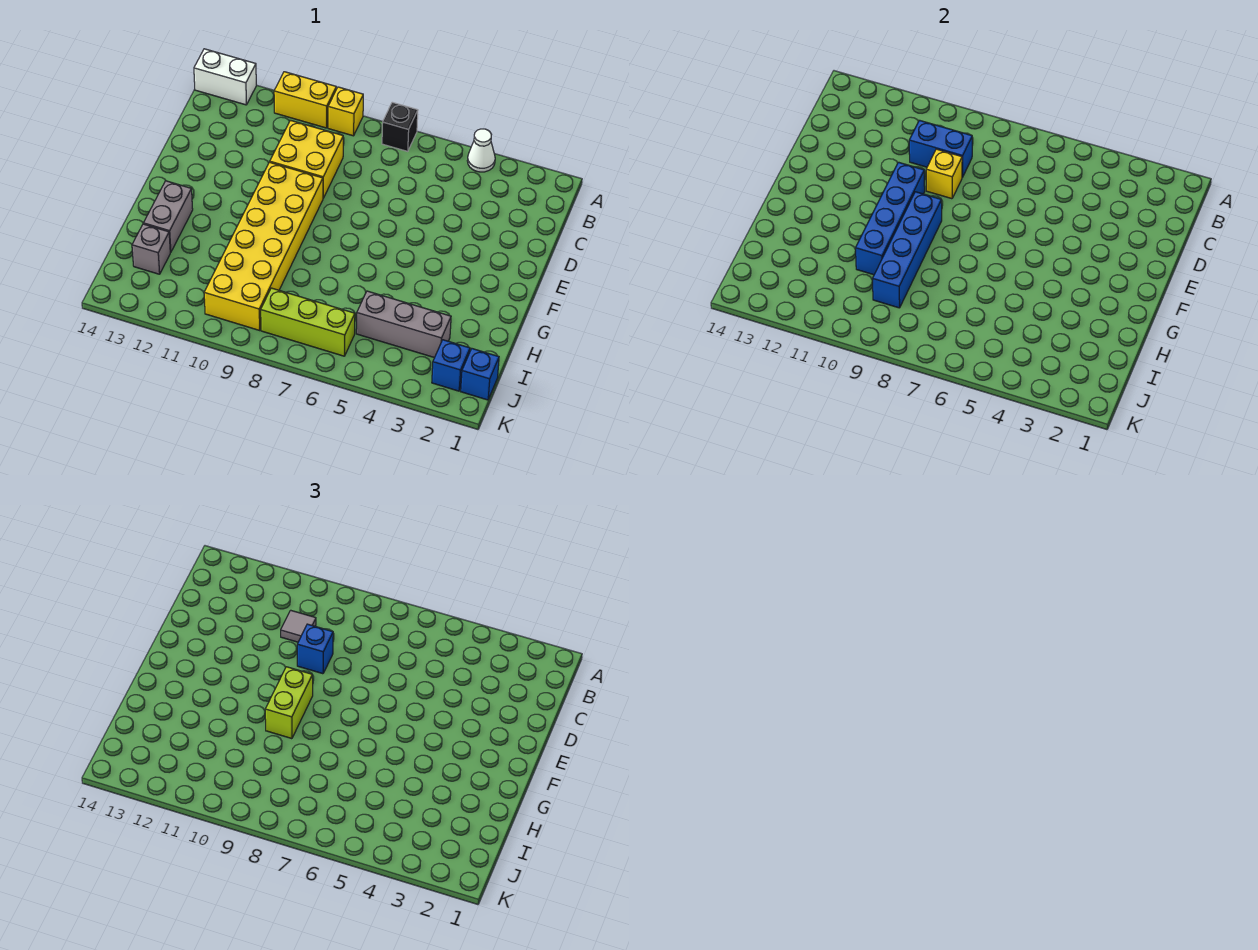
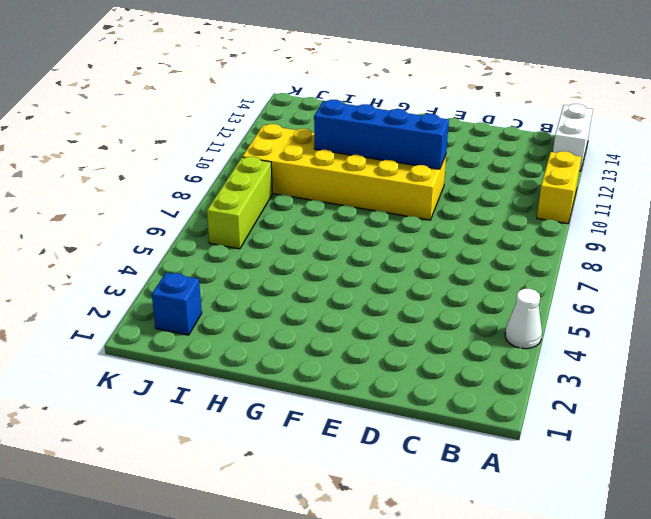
none -> black 1x1 brick [382,102,418,151]
none -> yellow 1x1 brick [328,87,363,136]
none -> yellow 2x2 brick [270,120,343,198]

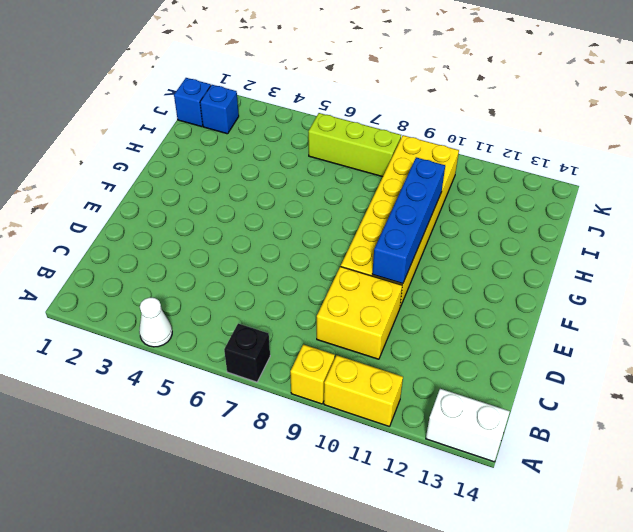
none -> grey 1x2 brick [143,181,193,252]
none -> grey 1x3 brick [356,291,451,358]
none -> grey 1x1 brick [132,224,170,274]

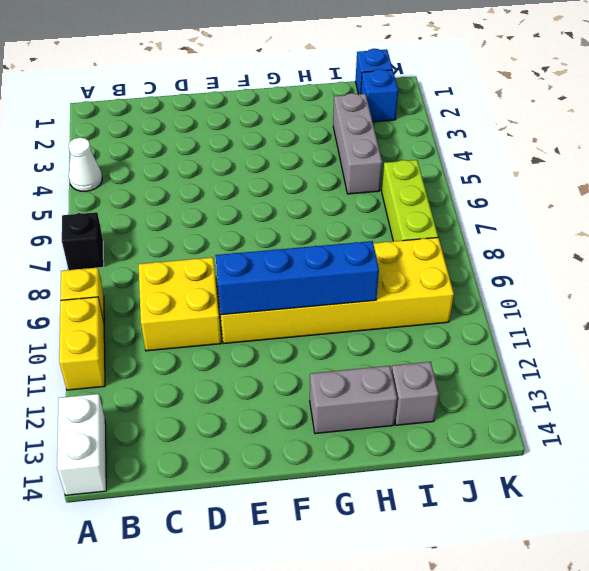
none -> blue 1x2 brick [909,120,972,177]
none -> yellow 1x1 brick [926,149,962,199]
none -> blue 1x4 brick [872,192,942,308]

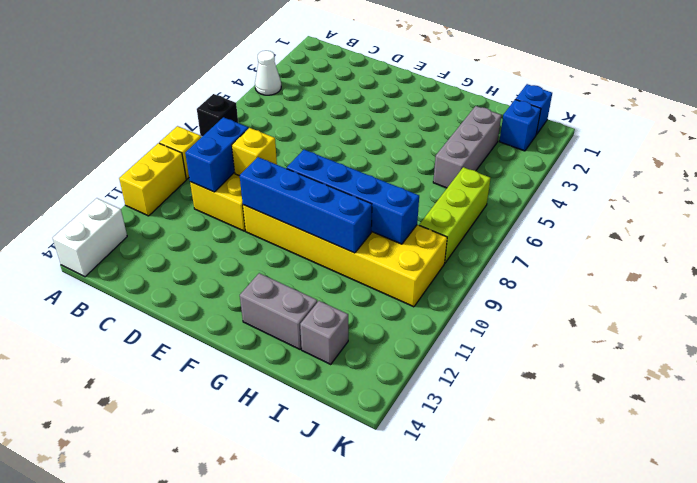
none -> grey 1x1 tile [281,610,316,642]
none -> blue 1x1 brick [297,624,333,674]
none -> lime 1x2 brick [265,667,313,739]

